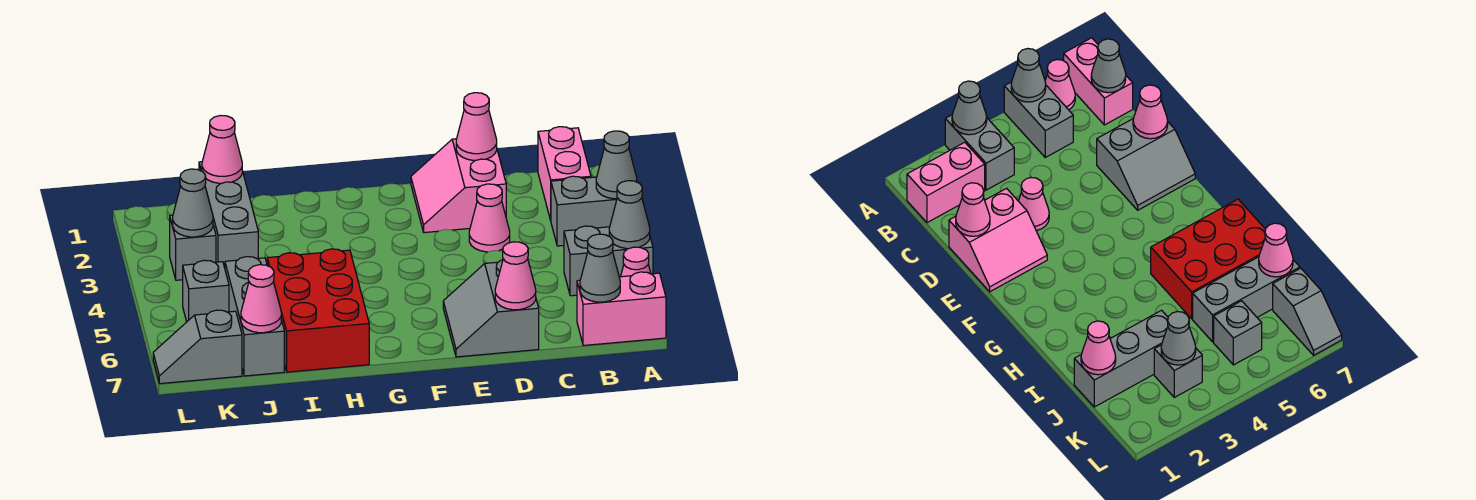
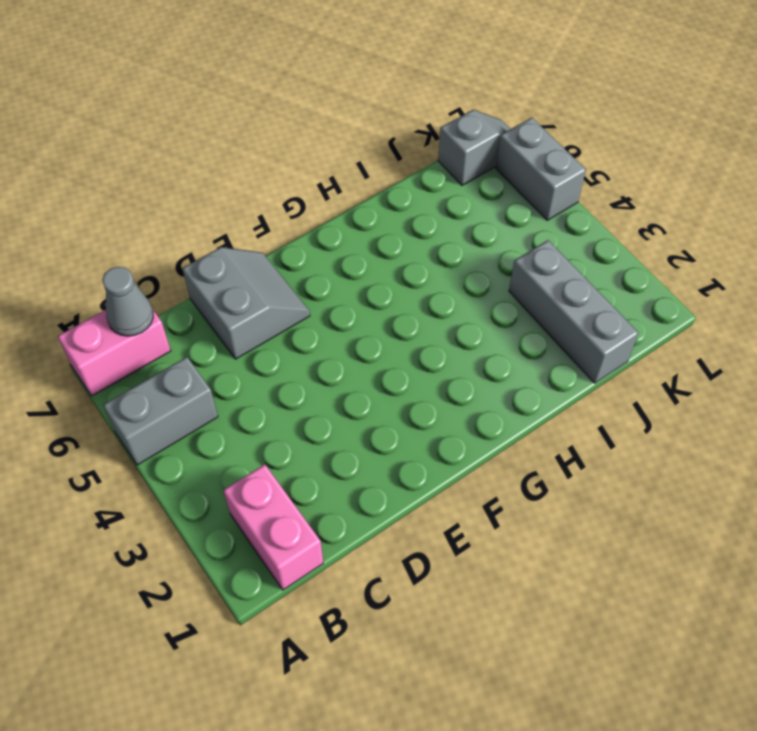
grey 1x2 brick [496,118,586,220] -> grey 1x2 brick turned to [551,176,617,246]
none -> pink 1x1 cone [621,247,651,277]
none -> pink 2x2 slope [411,139,506,233]
none -> pink 1x1 cone [469,184,510,252]

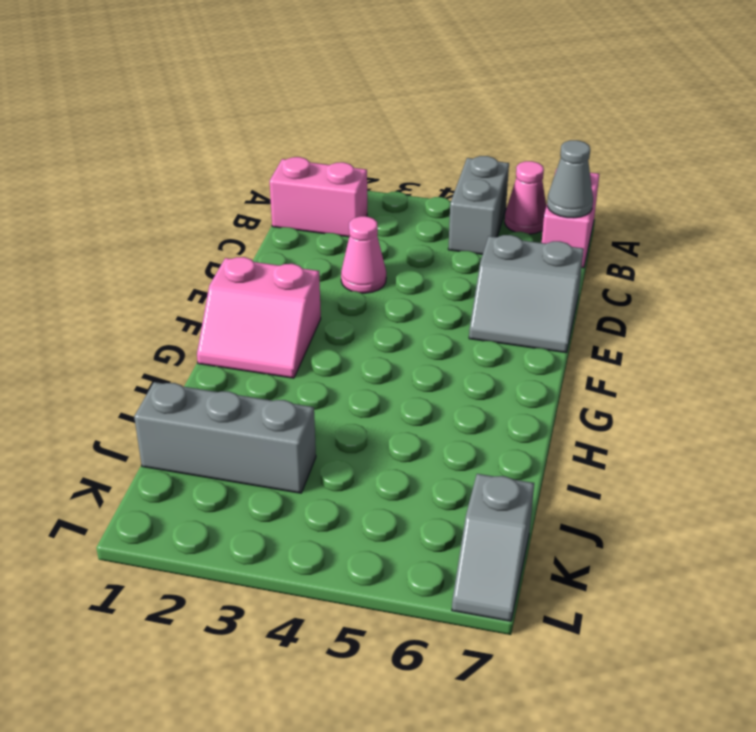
pink 2x2 slope [197,257,321,378] -> pink 2x2 slope moved to [411,139,506,233]
none -> grey 1x2 brick [551,176,617,246]
none -> red 2x3 brick [267,249,369,372]
none -> grey 1x3 brick [225,257,284,376]

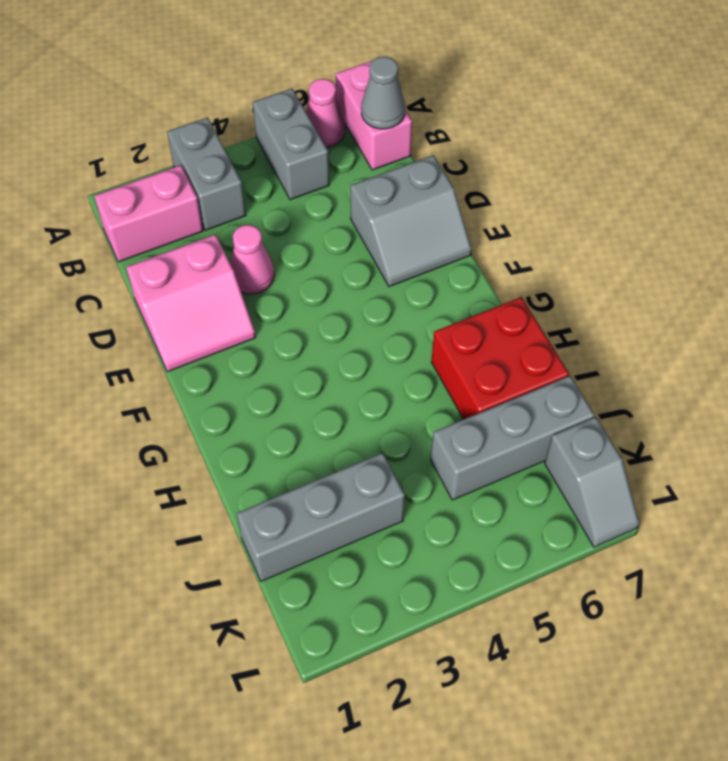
red 2x2 brick [431,297,569,419] -> red 2x3 brick [267,249,369,372]
none -> grey 1x1 brick [170,215,216,280]
none -> grey 1x1 brick [183,260,229,321]
none -> grey 1x1 cone [596,131,637,199]

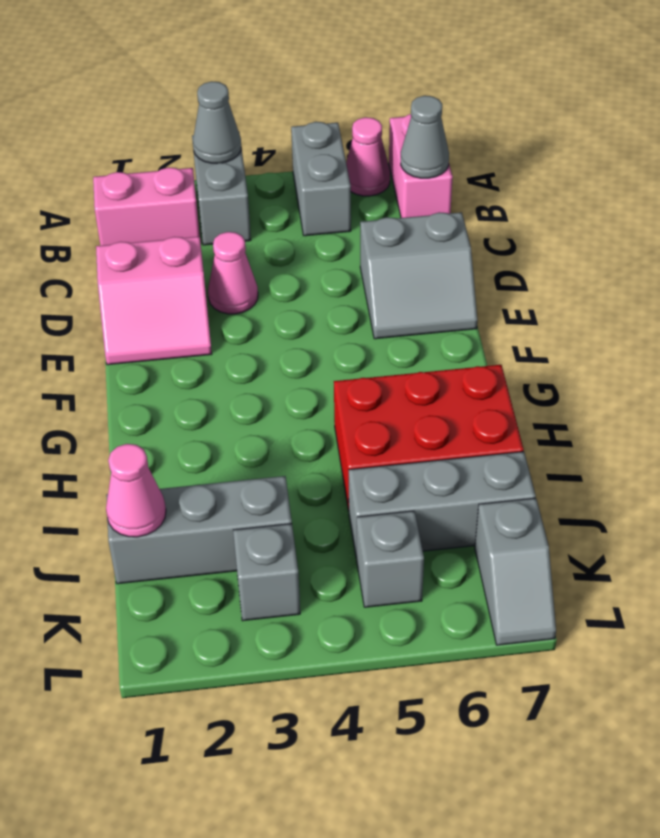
none -> grey 1x1 cone [609,181,650,249]
none -> pink 1x1 cone [456,93,497,160]
none -> pink 1x1 cone [495,242,536,310]

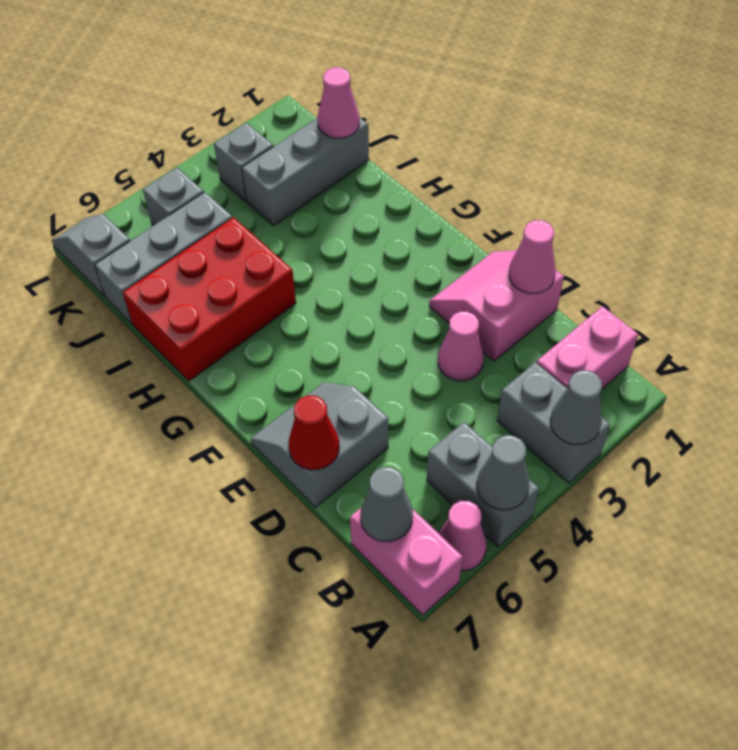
red 1x1 cone [289,396,339,470] -> pink 1x1 cone [495,242,536,310]
none -> pink 1x1 cone [241,265,281,333]
none -> grey 1x1 cone [173,169,213,237]

